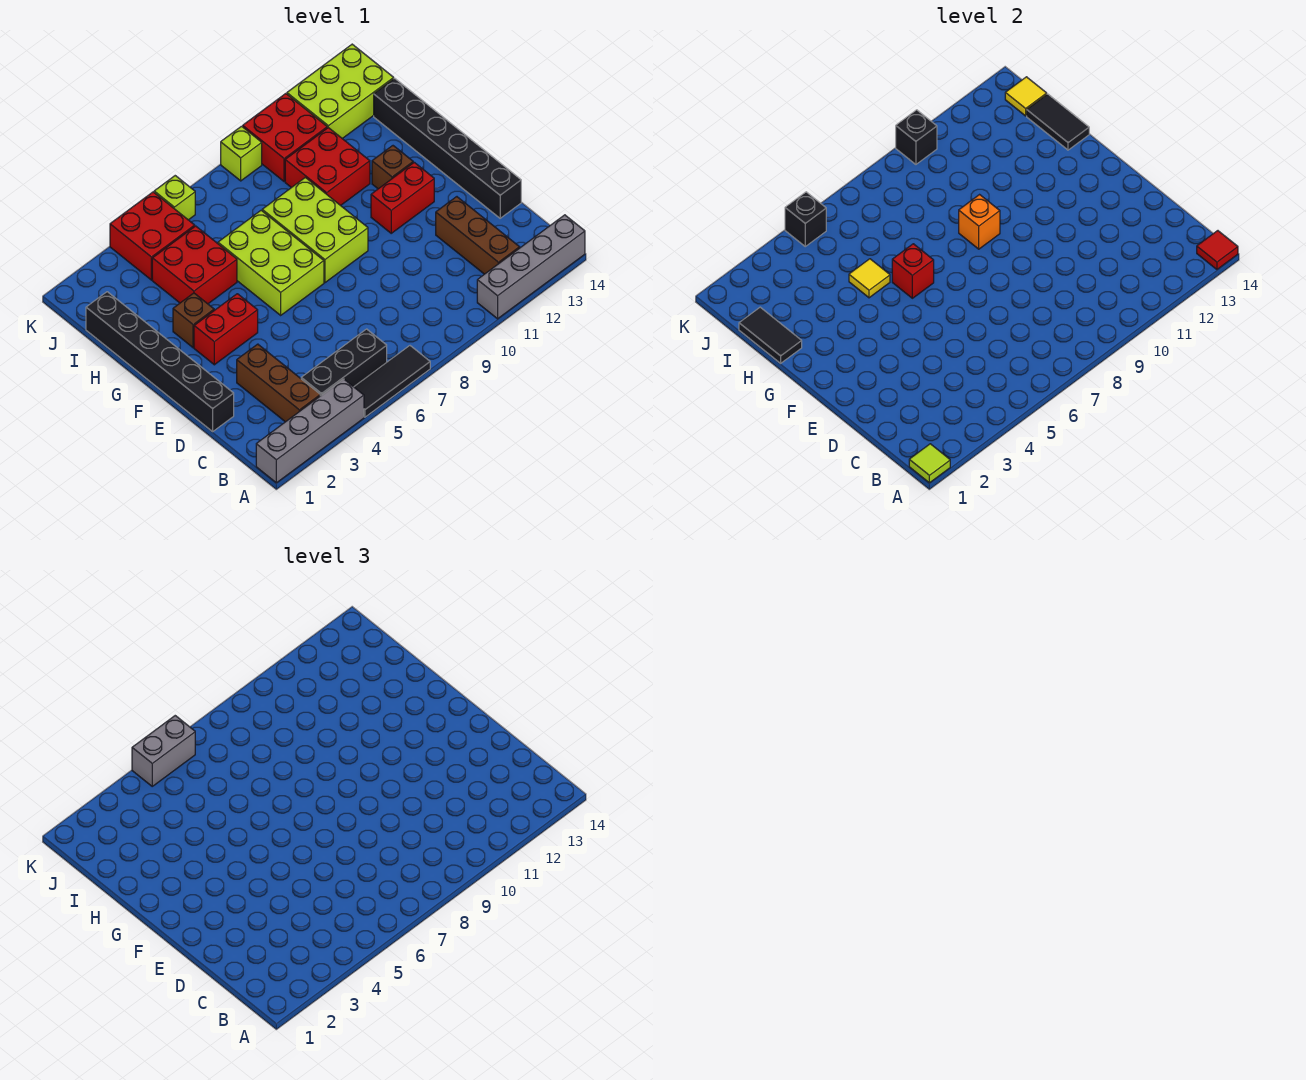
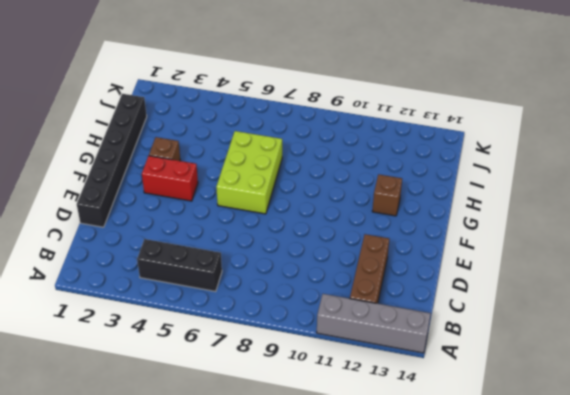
none -> grey 1x4 brick [256,379,364,483]
none -> black 1x3 tile [354,346,430,417]
none -> brown 1x3 brick [237,344,320,422]
none -> black 1x6 brick [374,78,521,218]

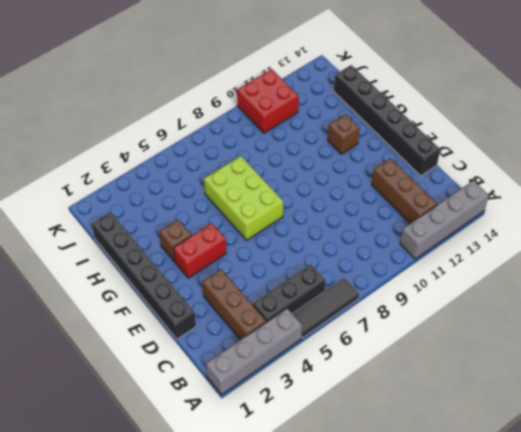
none -> lime 2x3 brick [262,177,368,283]
none -> red 1x2 brick [371,162,434,233]
none -> red 2x2 brick [152,226,237,304]
none -> red 2x2 brick [285,128,370,206]

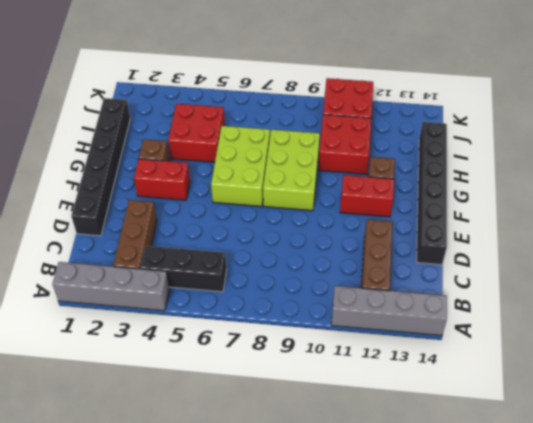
none -> black 1x3 tile [354,346,430,417]
none -> red 2x2 brick [110,192,195,280]
none -> lime 2x3 brick [287,44,394,139]
none -> lime 1x1 brick [154,176,195,220]

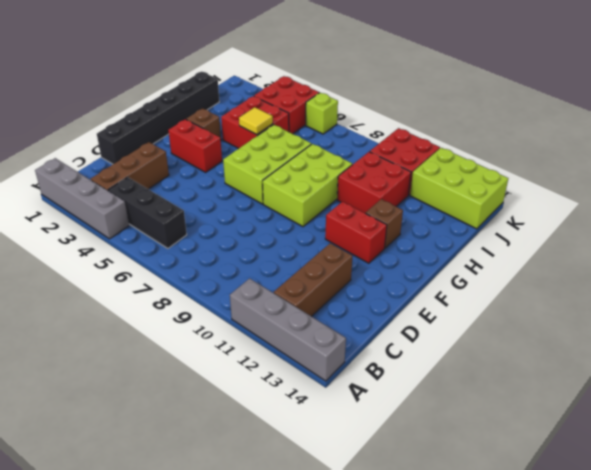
none -> black 1x3 tile [354,346,430,417]
none -> black 1x6 brick [374,78,521,218]
none -> lime 1x1 brick [221,126,262,181]
none -> lime 1x1 tile [909,444,950,483]

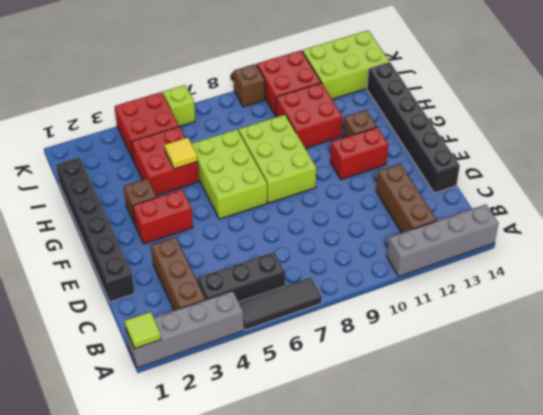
brown 1x1 brick [234,64,265,107] -> lime 1x1 brick [221,126,262,181]
none -> red 1x1 tile [1197,231,1238,269]
none -> red 1x1 brick [892,244,934,298]
none -> orange 1x1 brick [959,195,1000,249]
none -> black 1x2 tile [739,307,802,363]

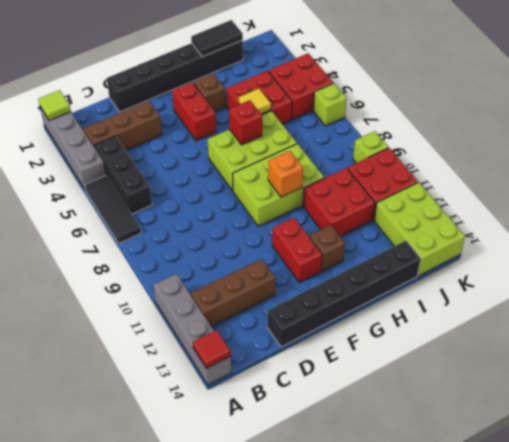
none -> black 1x2 tile [1027,94,1089,150]
none -> yellow 1x1 tile [1005,77,1047,116]
none -> black 1x1 brick [785,192,826,246]
none -> black 1x1 brick [896,110,937,164]

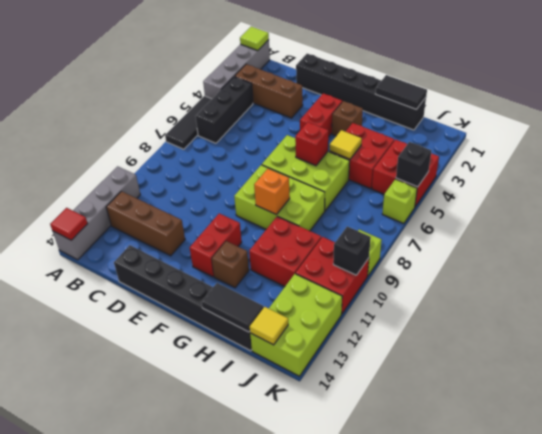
none -> grey 1x2 brick [132,716,195,786]

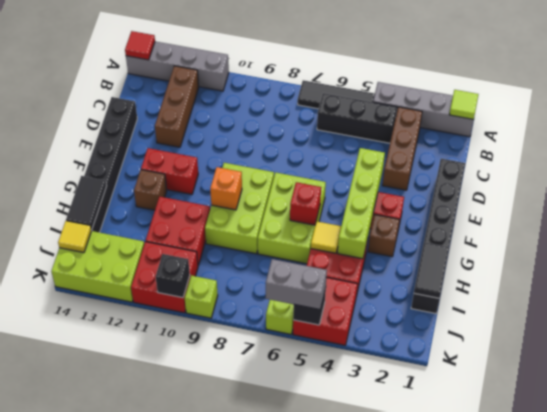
lime 1x4 brick [338,148,385,259] -> none

